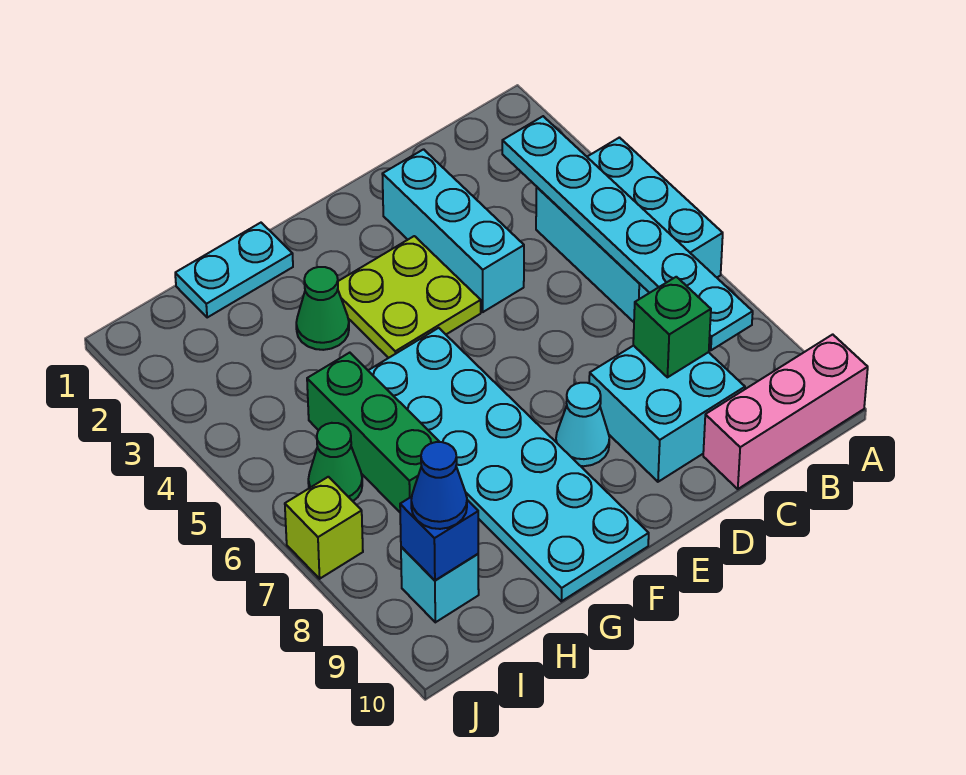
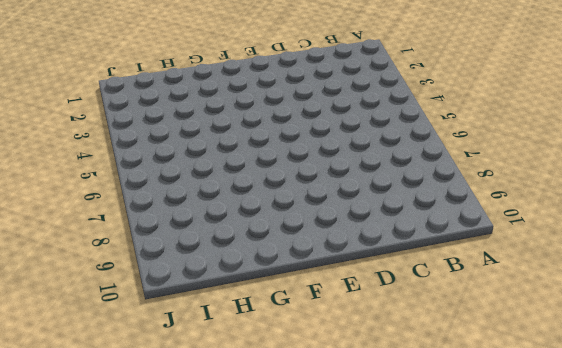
none -> cyan 2x3 brick [536,138,723,322]
none -> pink 1x3 brick [703,334,868,489]
none -> cyan 2x2 brick [589,345,745,482]

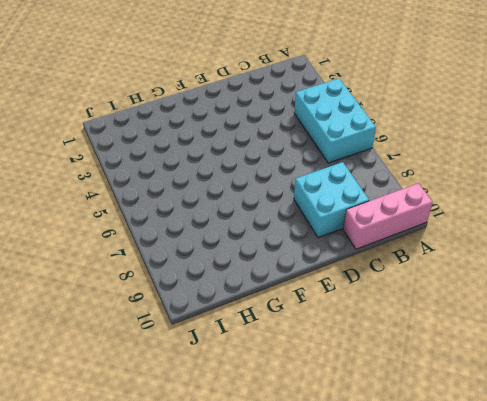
none -> cyan 1x3 brick [382,149,524,312]
none -> lime 2x2 plate [338,236,481,358]
none -> cyan 1x1 cone [556,383,609,466]

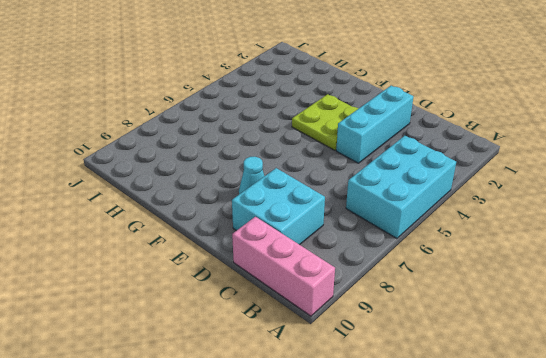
none -> cyan 2x6 plate [368,328,649,601]
none -> cyan 1x2 plate [175,223,293,318]
none -> green 1x1 cone [296,267,349,350]

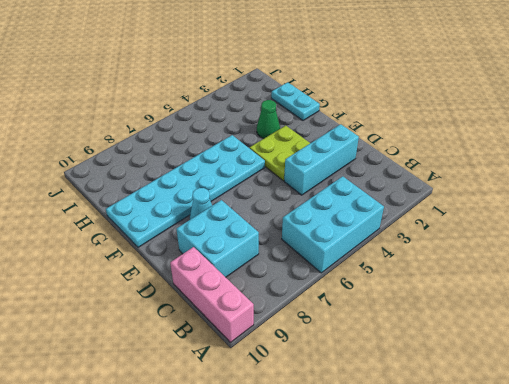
none -> green 1x3 brick [307,353,439,512]
none -> green 1x1 cone [308,423,362,501]
none -> cyan 1x1 brick [401,547,479,622]

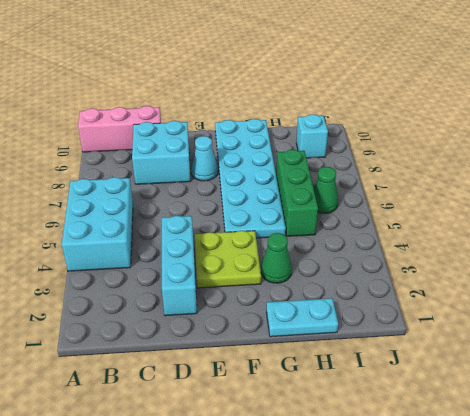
none -> lime 1x1 brick [285,477,363,579]
none -> cyan 1x6 plate [502,116,753,350]
none -> green 1x1 brick [633,277,711,377]

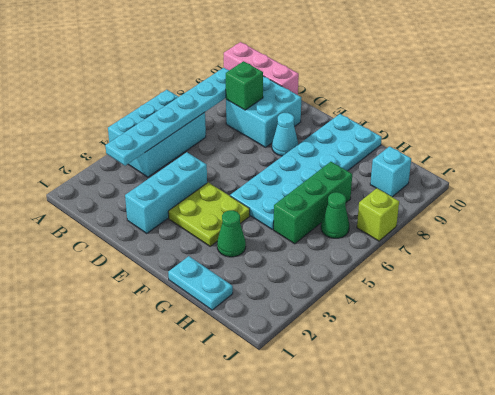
none -> blue 1x1 brick [400,497,478,580]
none -> blue 1x1 cone [411,442,467,529]

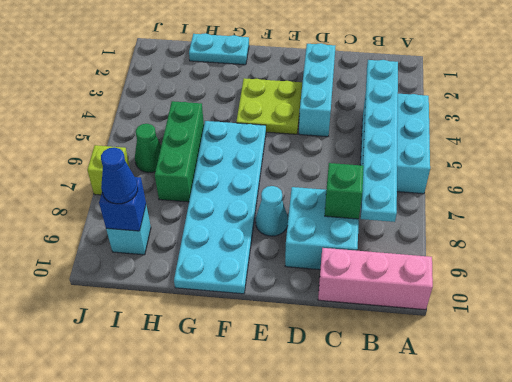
none -> green 1x1 cone [296,267,349,350]

